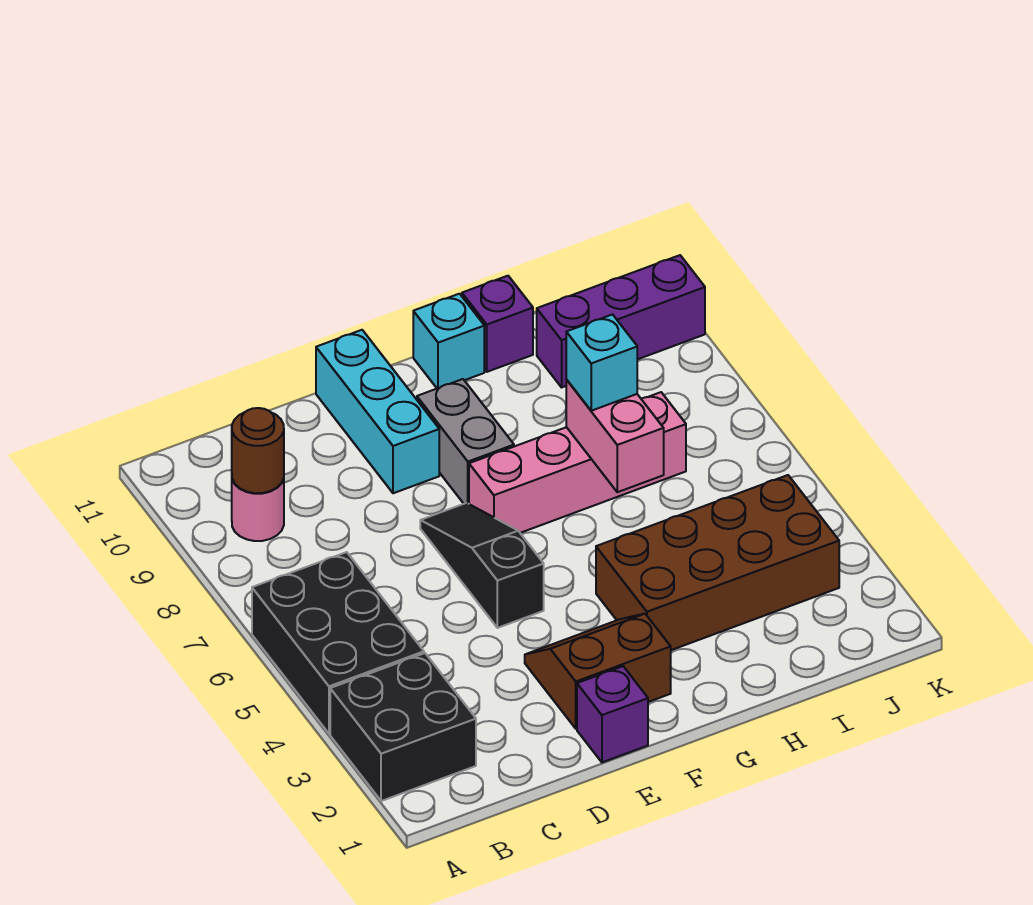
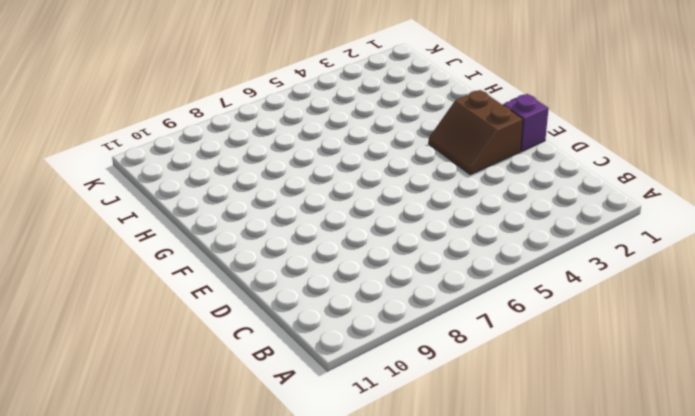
none -> black 2x2 brick [330,653,476,801]
none -> black 2x3 brick [252,552,424,734]
none -> pink 1x1 round brick [232,479,284,541]

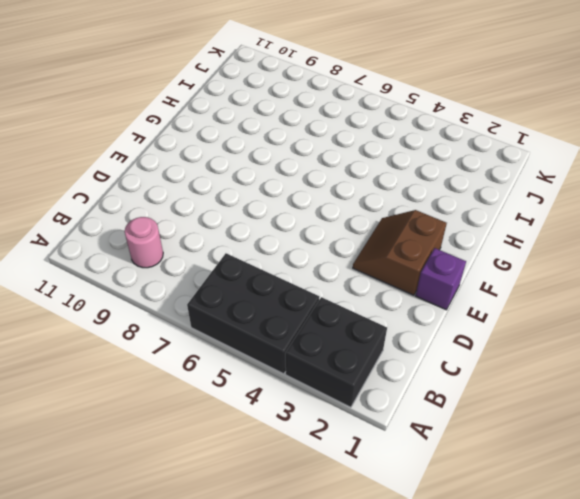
none -> black 1x3 slope [420,503,544,628]
none -> cyan 1x3 brick [316,330,439,493]
none -> pink 1x4 brick [469,392,686,533]

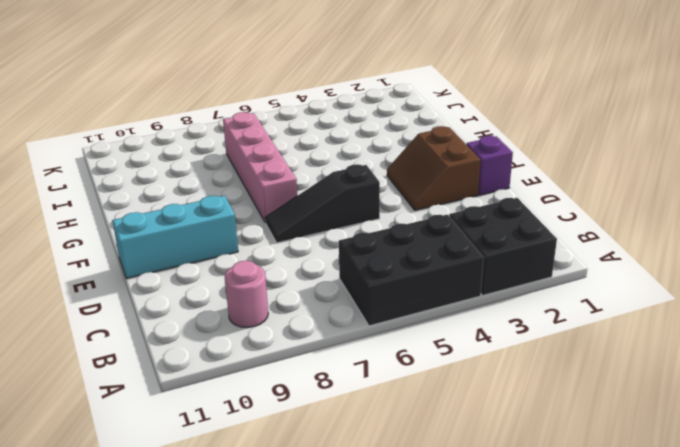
none -> grey 1x2 brick [417,379,514,504]
none -> brown 2x4 brick [596,475,839,650]
none -> cyan 1x1 brick [413,294,484,388]

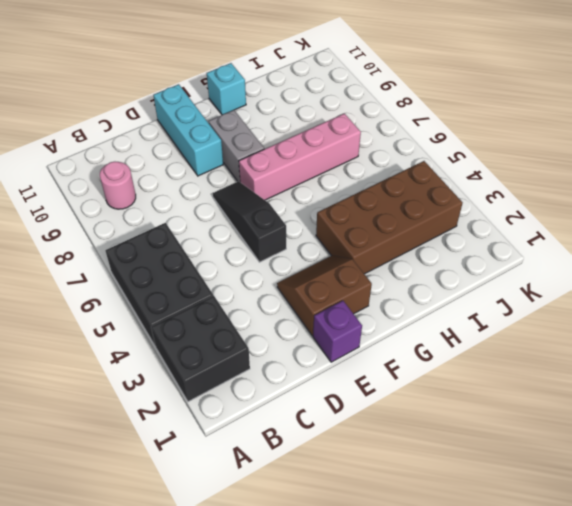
none -> purple 1x1 brick [462,276,533,372]
none -> purple 1x3 brick [537,255,705,387]
none -> brown 1x1 round brick [232,408,284,493]

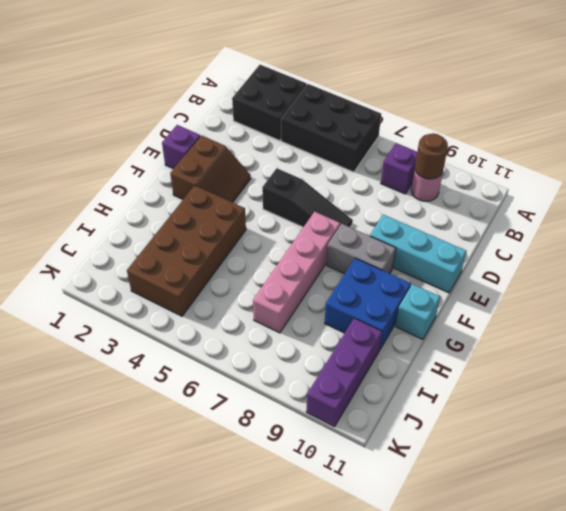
purple 1x1 brick [381,143,417,194] -> purple 1x1 brick moved to [462,276,533,372]
blue 2x2 brick [325,258,411,349] -> none
none -> pink 1x2 brick [566,380,664,492]
none -> cyan 1x1 brick [566,315,637,411]

